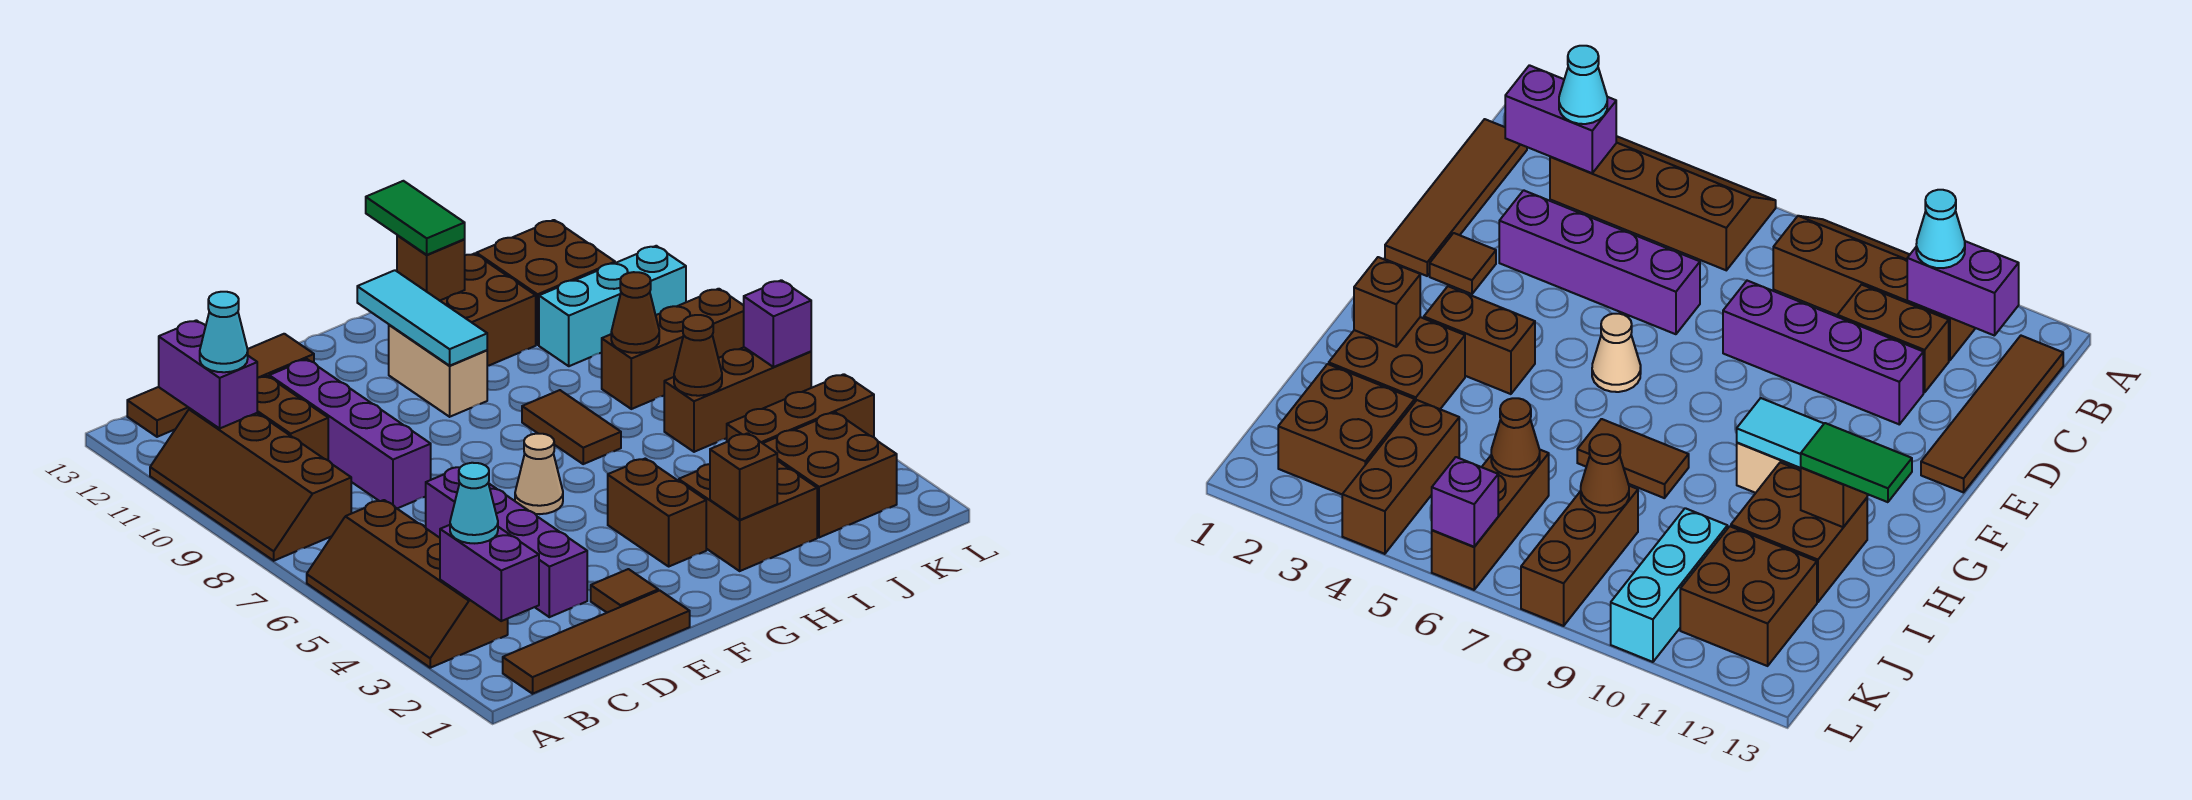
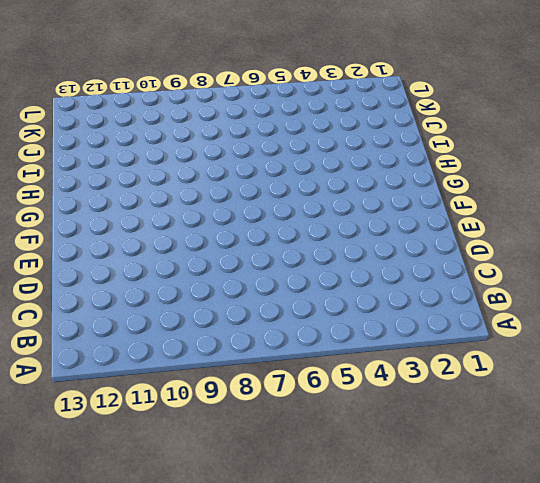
none -> brown 2x4 slope [307,500,508,668]
none -> brown 2x4 slope [150,409,351,561]
none -> brown 1x4 tile [503,590,690,694]
none -> brown 1x4 tile [127,334,314,437]

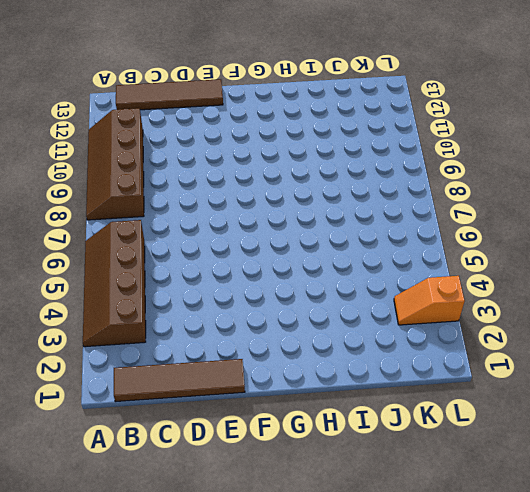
orange 1x2 slope [394,276,465,325] -> brown 2x2 brick [763,412,897,538]
none -> brown 1x2 brick [257,376,328,460]
none -> purple 1x4 brick [426,467,587,617]
none -> purple 1x4 brick [269,359,431,508]
none -> brown 1x1 tile [591,569,658,613]

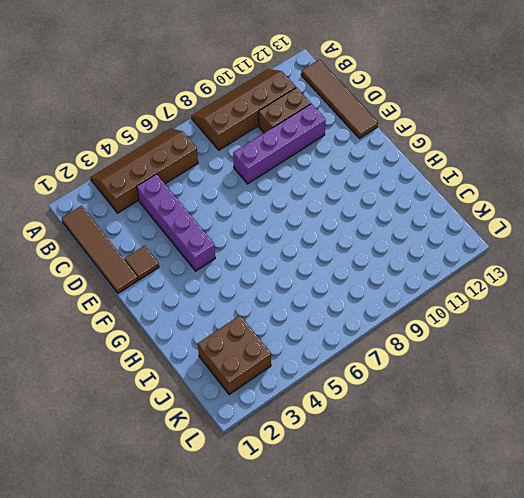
purple 1x4 brick [137,174,215,271] -> purple 1x4 brick turned to [426,467,587,617]
none -> tan 1x1 cone [515,434,563,514]
none -> brown 1x2 brick [608,458,706,566]
none -> tan 1x2 brick [389,325,487,417]
none -> brown 2x2 brick [679,461,817,571]

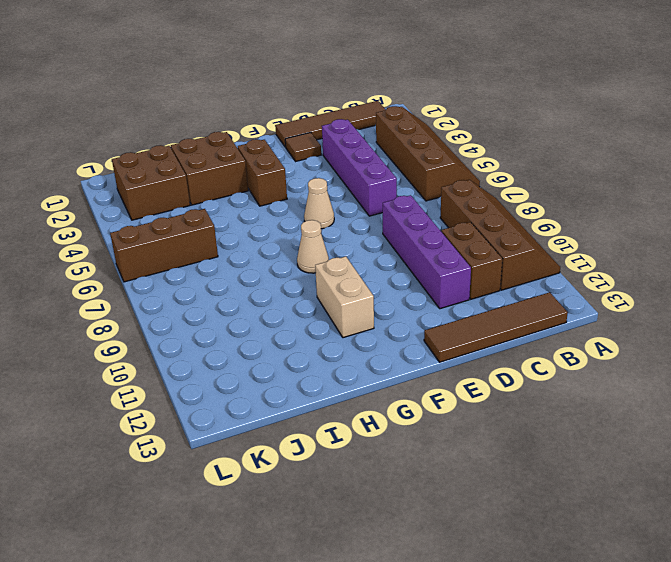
tan 1x1 cone [297,220,329,273] -> none
none -> brown 1x2 tile [522,390,621,464]
none -> brown 2x2 brick [440,254,536,366]
none -> brown 1x3 brick [726,374,874,443]
none -> brown 1x3 brick [602,289,744,409]

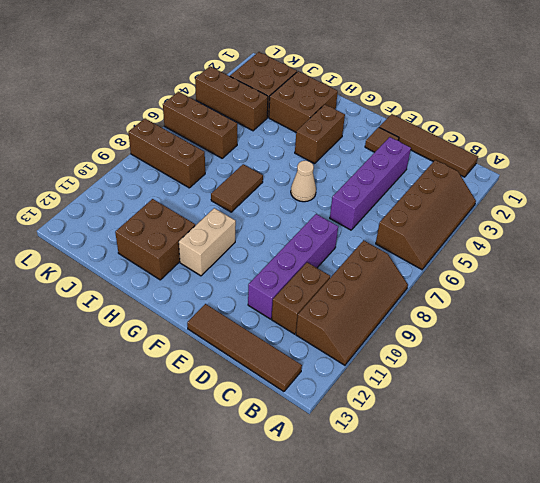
none -> cyan 1x3 brick [539,246,686,366]
none -> brown 2x2 brick [476,220,615,345]
none -> purple 1x2 brick [440,525,539,621]
none -> purple 1x2 brick [159,320,257,428]

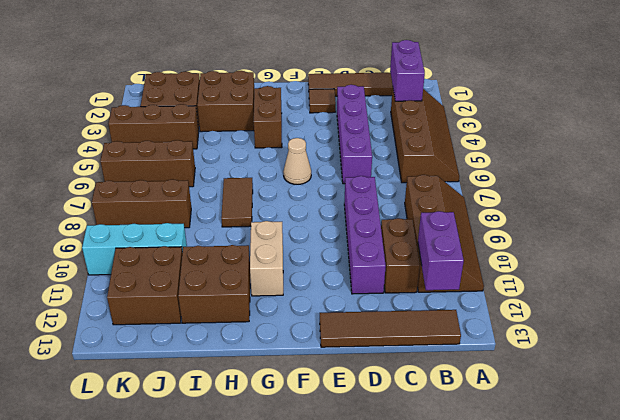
none -> cyan 1x3 tile [357,270,487,366]
none -> brown 1x1 brick [710,433,777,520]
none -> brown 1x1 brick [397,235,465,301]
none -> brown 1x1 cone [674,315,722,396]

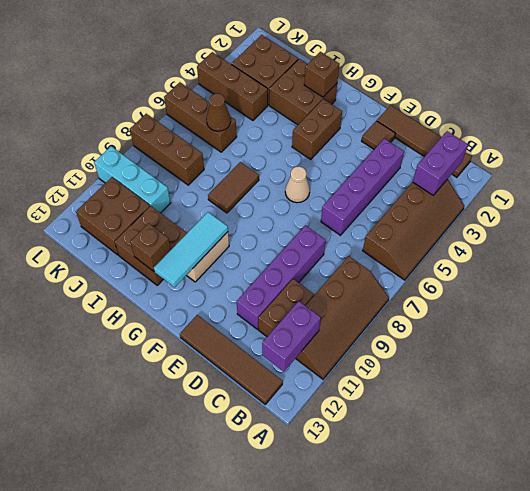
none -> brown 1x1 cone [611,272,659,353]
none -> purple 1x1 brick [744,280,811,367]
none -> cyan 1x1 cone [450,463,498,543]
none -> cyan 1x1 cone [200,292,248,372]

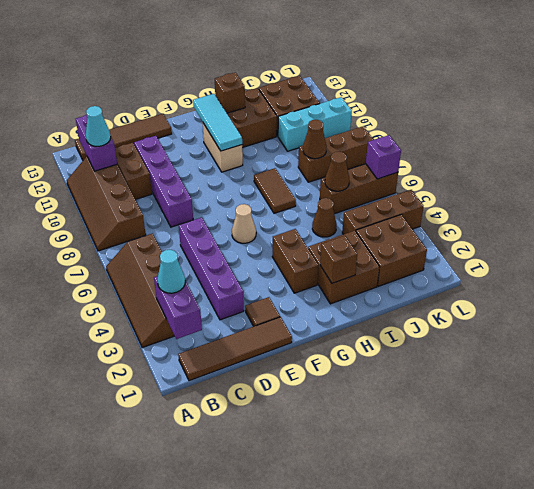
brown 1x1 cone [312,198,337,237] -> none
none -> green 1x2 tile [366,181,465,255]

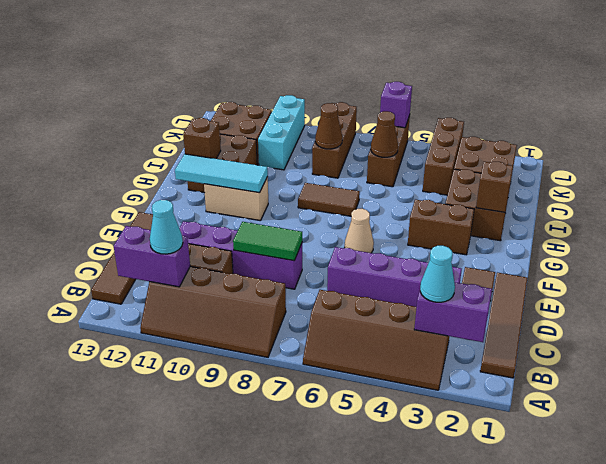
green 1x2 tile [233,222,302,261] -> green 1x2 tile moved to [366,181,465,255]

